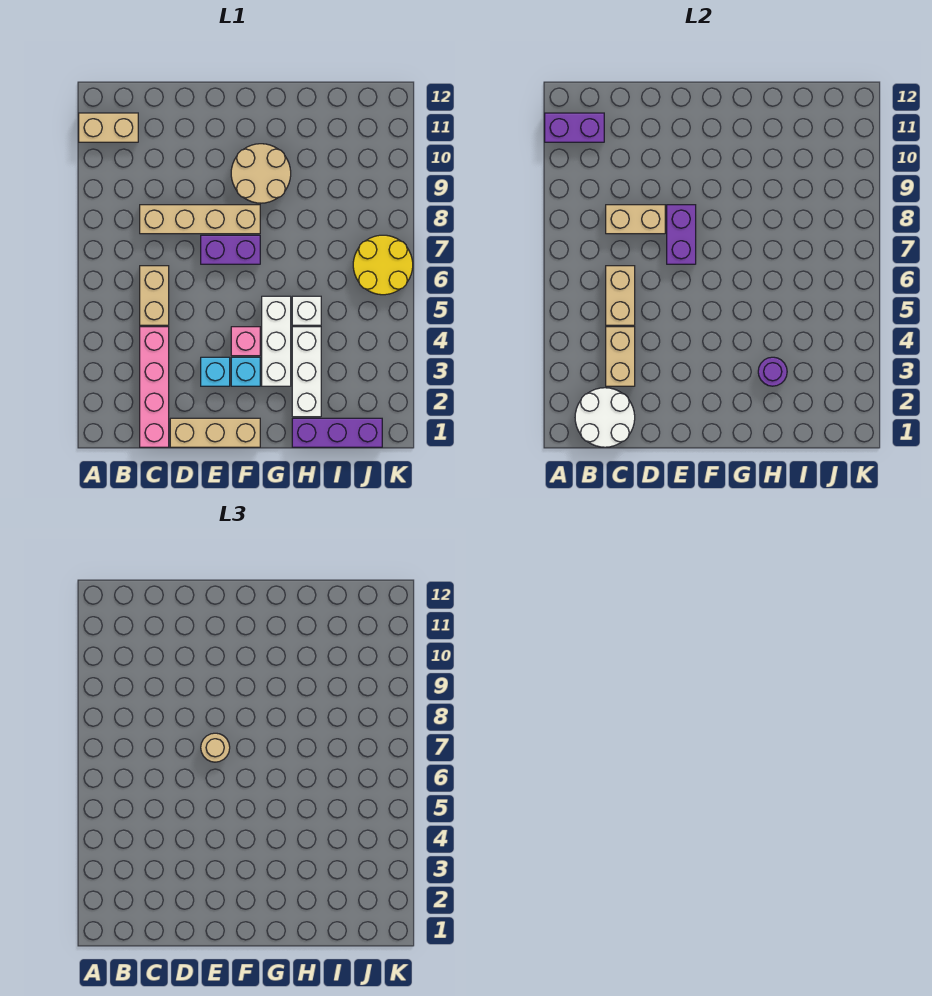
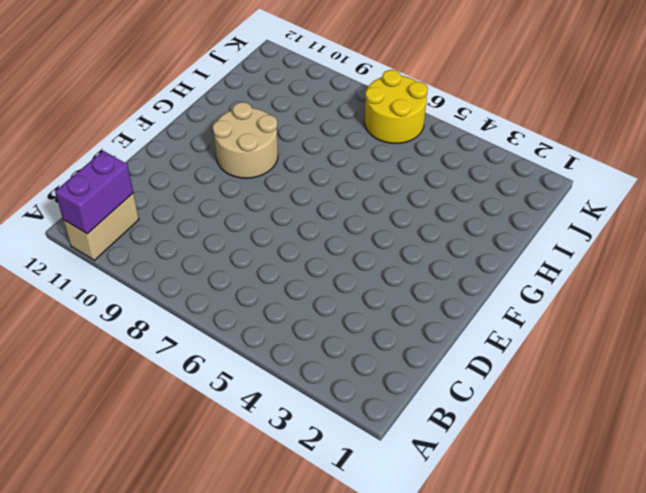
none -> pink 1x4 brick [140,327,169,447]
none -> tan 1x2 brick [140,266,169,325]
none -> tan 1x4 brick [140,205,260,234]

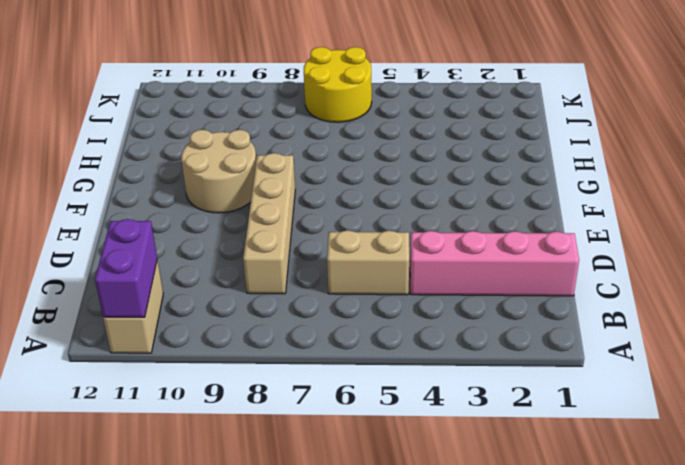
none -> tan 1x3 brick [170,418,260,447]
none -> cyan 1x1 brick [201,357,230,386]
none -> purple 1x2 brick [201,235,260,264]

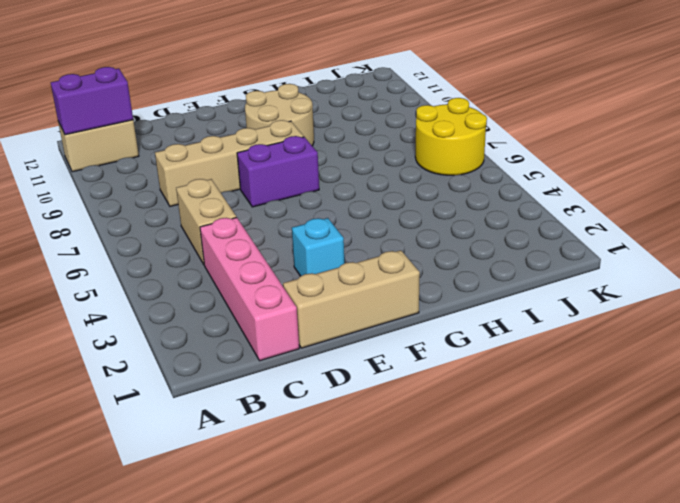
none -> cyan 1x1 brick [231,357,260,386]
none -> pink 1x1 brick [231,327,260,356]
none -> white 1x3 brick [262,296,291,386]

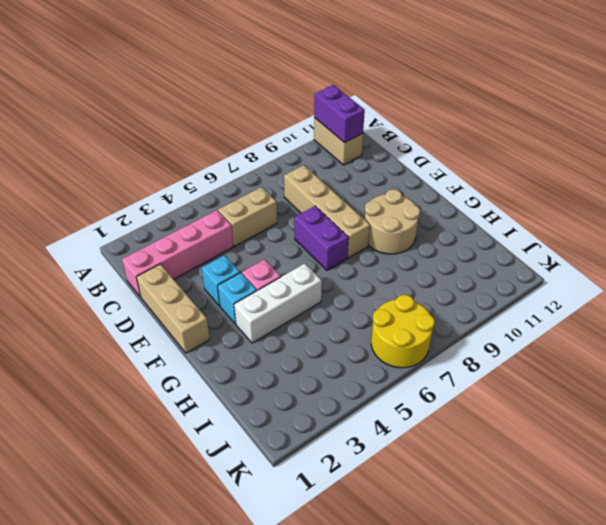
none -> purple 1x3 brick [292,418,382,447]
none -> white 1x3 brick [292,327,321,417]
none -> white 1x1 brick [292,296,321,325]

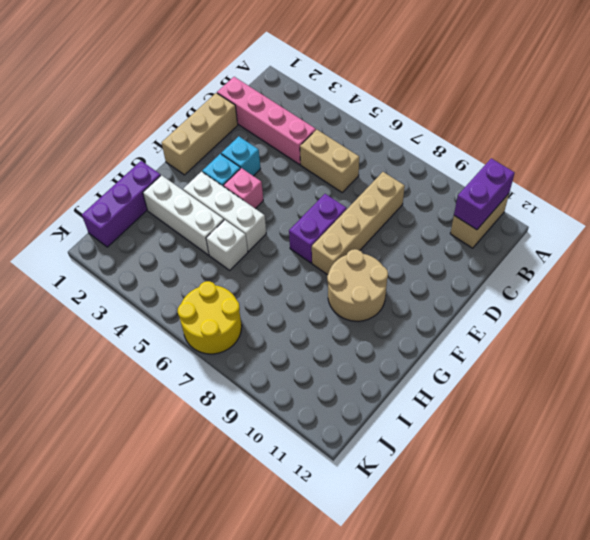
none -> white 2x2 round brick [575,388,635,447]
none -> tan 1x2 brick [606,327,635,386]
none -> tan 1x2 brick [606,266,635,325]

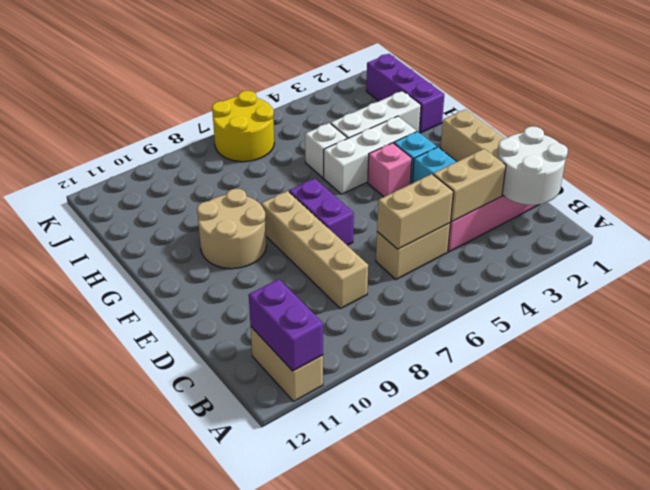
none -> tan 1x2 brick [606,205,665,234]
none -> purple 1x2 brick [667,205,696,264]
none -> purple 1x1 round brick [758,357,787,386]

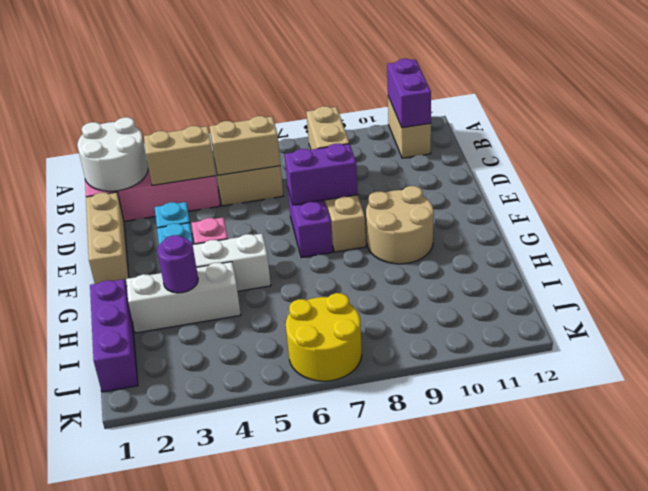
none -> white 1x1 brick [292,296,321,325]
none -> tan 1x1 round brick [201,733,230,762]

